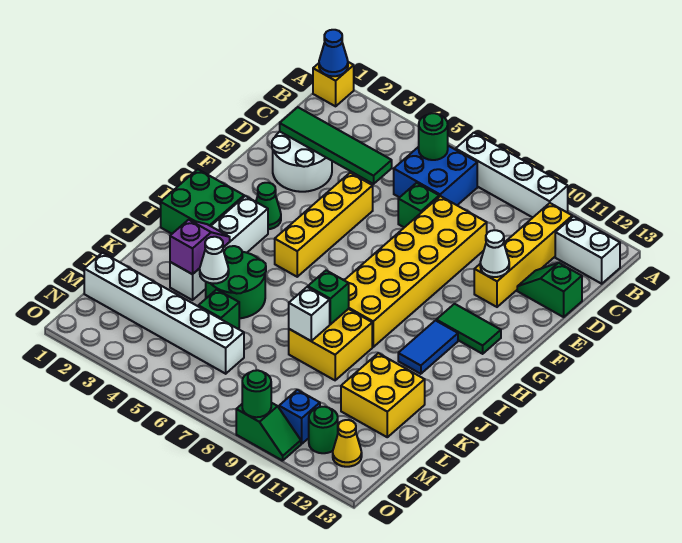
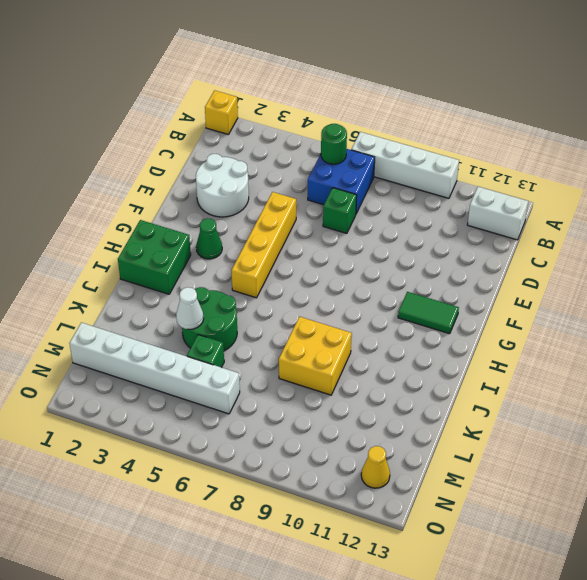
none -> yellow 1x4 brick [474,203,572,307]
none -> yellow 2x6 brick [344,196,487,347]
none -> green 1x2 slope [517,263,582,317]
none -> white 1x4 brick [170,196,268,300]

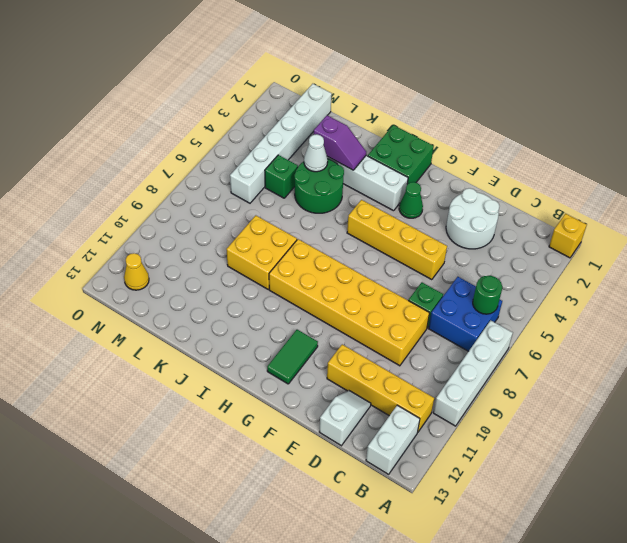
white 1x2 slope [319,391,371,446] -> green 1x2 slope [517,263,582,317]
none -> blue 1x2 tile [398,321,458,374]
none -> yellow 2x2 brick [341,353,425,437]
none -> blue 1x1 brick [279,390,320,444]
none -> green 1x1 round brick [309,407,338,453]

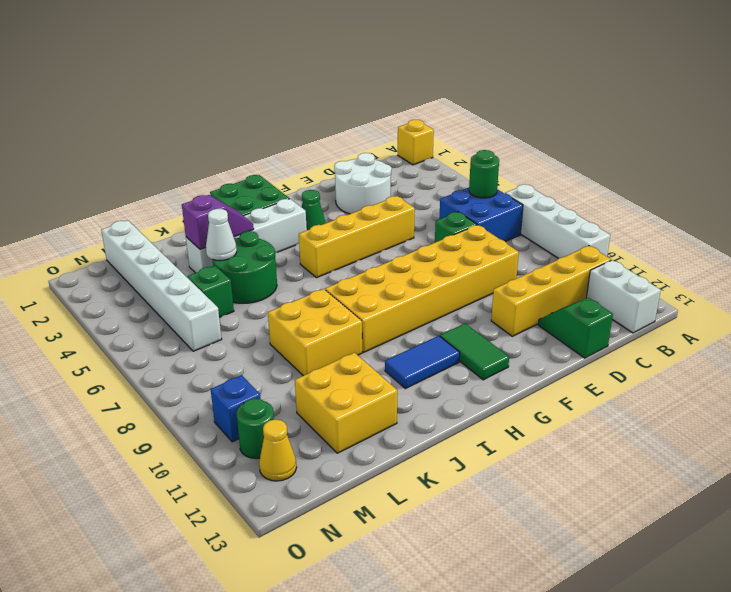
none -> green 1x2 slope [236,403,301,461]
none -> blue 1x1 cone [319,30,348,76]
none -> green 1x4 tile [280,107,392,184]
none -> white 1x1 cone [480,230,509,277]

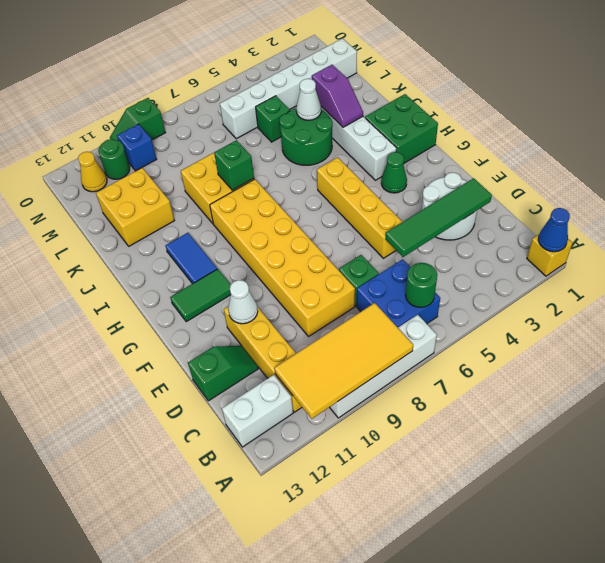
yellow 2x4 tile [274,303,413,419] -> none
none -> white 1x1 brick [289,287,330,341]
none -> green 1x1 round brick [242,370,271,417]

